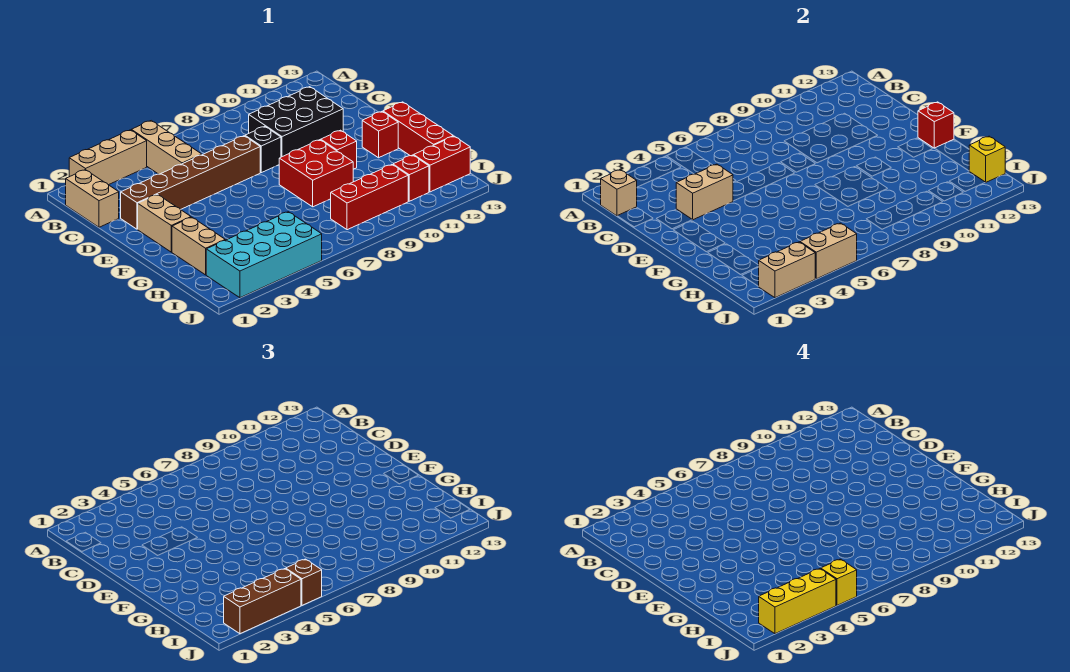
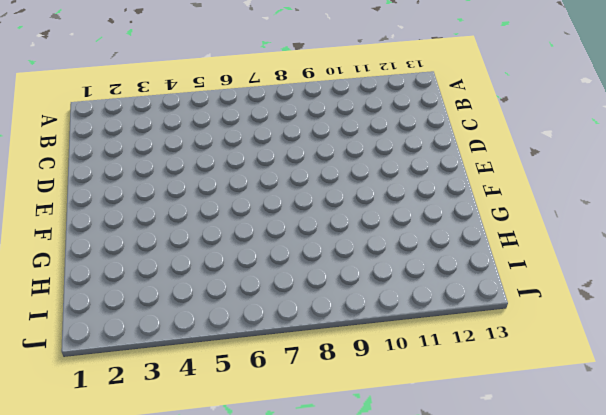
none -> tan 1x3 brick [69,130,147,185]
none -> tan 1x3 brick [131,121,202,174]
none -> tan 1x2 brick [66,170,119,227]

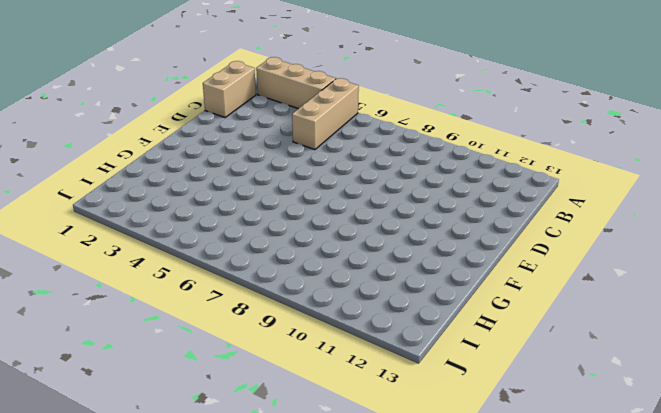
none -> black 2x3 brick [249,87,343,157]
none -> brown 1x6 brick [121,136,260,229]
none -> black 1x1 brick [245,126,281,173]

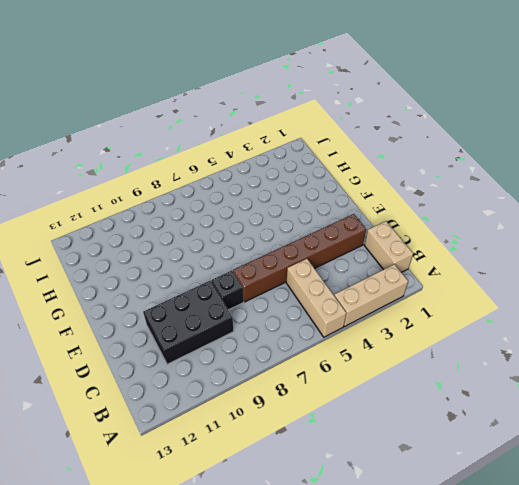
none -> tan 1x2 brick [138,194,191,252]
none -> red 2x2 brick [279,140,353,207]
none -> red 1x1 brick [321,130,357,169]

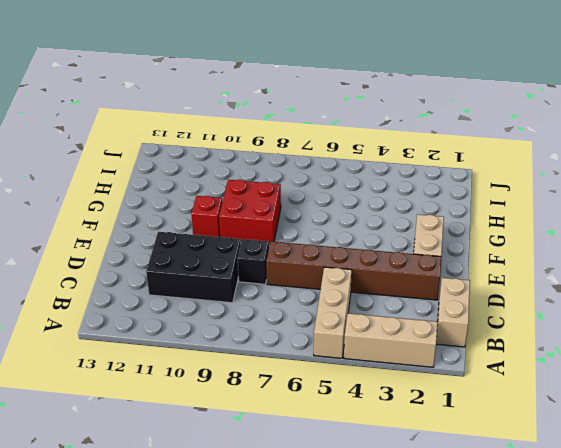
none -> red 1x1 brick [362,112,398,158]
none -> red 1x3 brick [383,102,453,156]
none -> tan 1x2 brick [172,217,225,275]

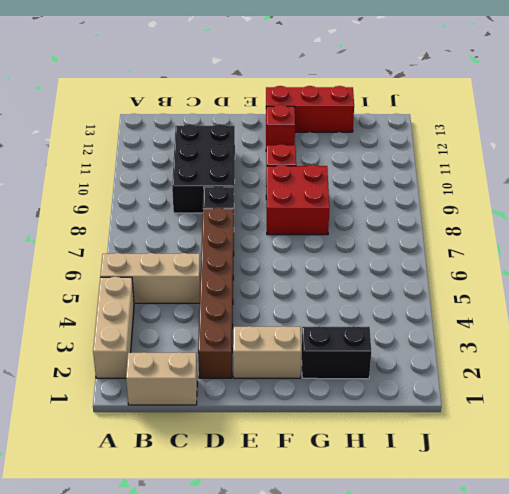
black 1x2 brick [302,326,371,379] -> tan 1x2 brick [172,217,225,275]
none -> cyan 2x4 brick [206,212,322,298]
none -> red 1x3 brick [331,165,408,230]
none -> red 1x1 brick [393,155,429,201]

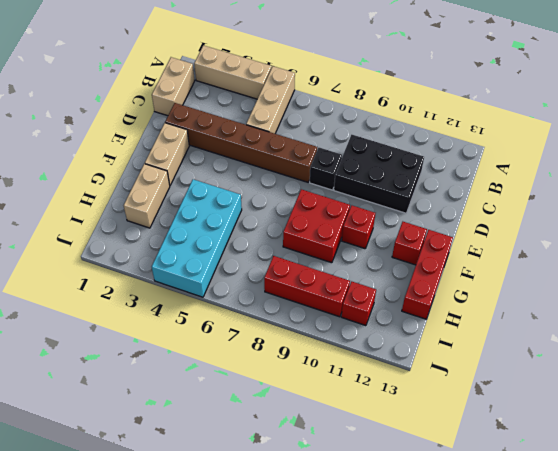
cyan 2x4 brick [152,179,242,297] -> cyan 2x4 brick turned to [206,212,322,298]
none -> red 1x2 brick [414,136,470,192]
none -> tan 1x1 brick [601,170,637,216]
none -> tan 1x2 brick [676,164,733,220]

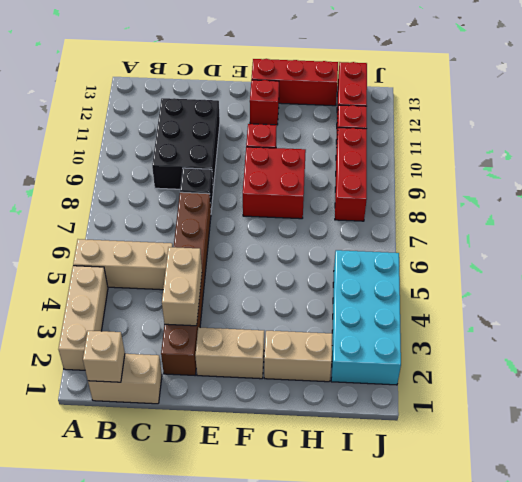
none -> red 1x1 brick [918,102,954,148]
none -> yellow 1x1 brick [969,136,1005,182]
none -> tan 1x2 brick [758,242,815,298]

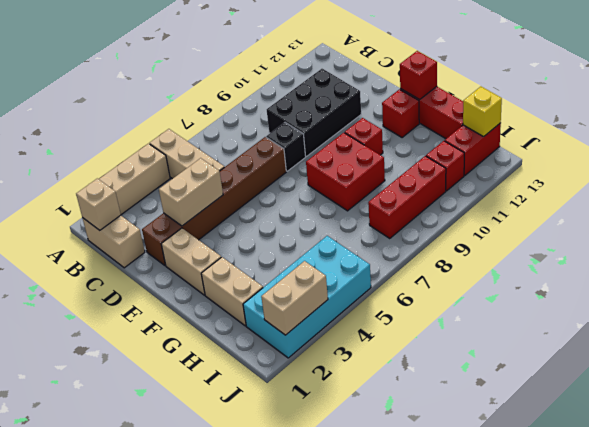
none -> tan 1x2 brick [800,223,857,279]
none -> brown 1x3 brick [224,569,301,634]
none -> brown 1x1 brick [286,559,322,606]

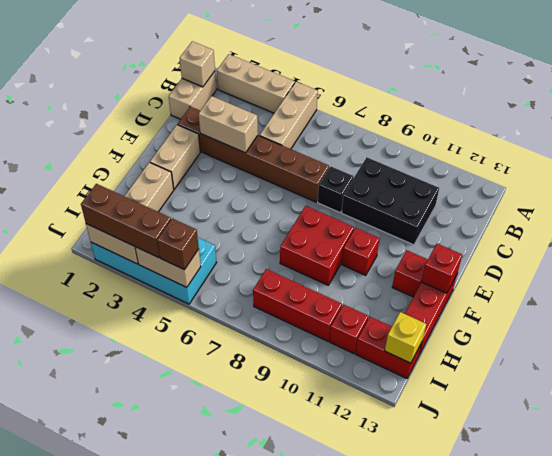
none -> yellow 1x3 brick [759,569,836,634]
none -> yellow 1x1 brick [821,559,857,606]

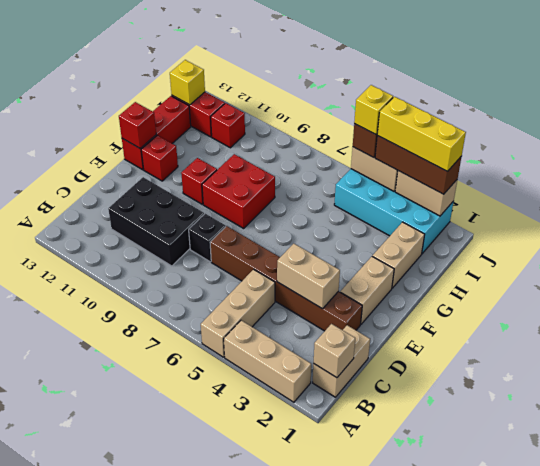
none -> red 1x3 brick [331,165,408,230]

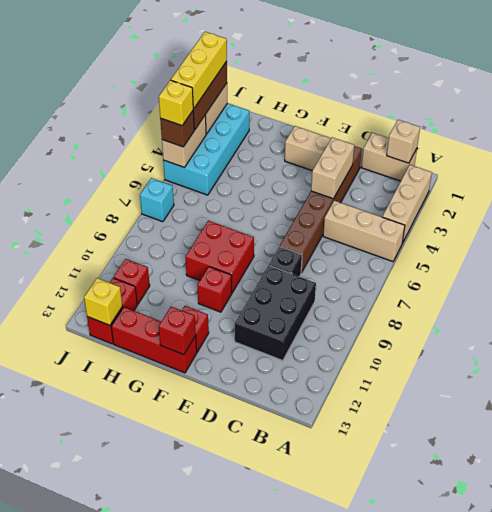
cyan 1x1 brick [140,178,174,222] -> none
none -> tan 1x2 brick [172,217,225,275]
none -> red 1x3 brick [331,165,408,230]

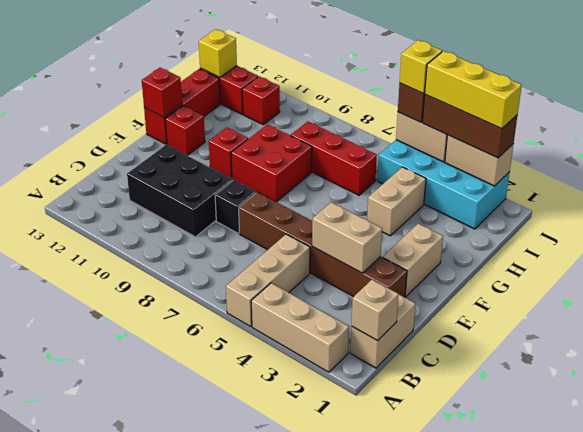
tan 1x2 brick [367,167,426,236] -> tan 1x2 brick moved to [172,217,225,275]
red 1x3 brick [291,121,377,195] -> red 1x3 brick moved to [331,165,408,230]

